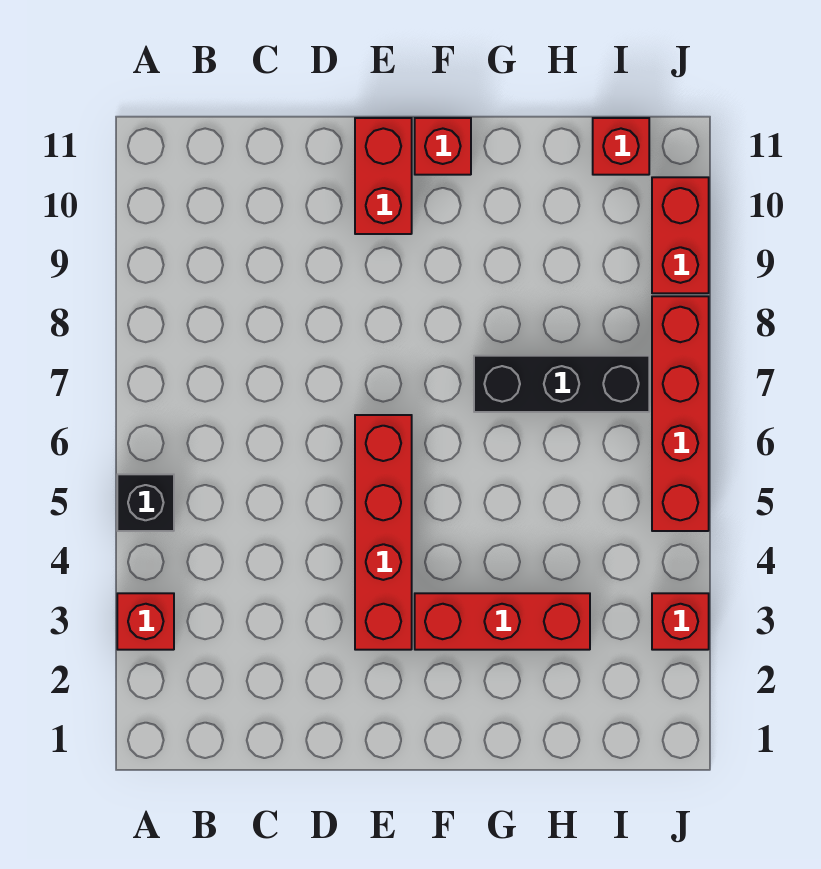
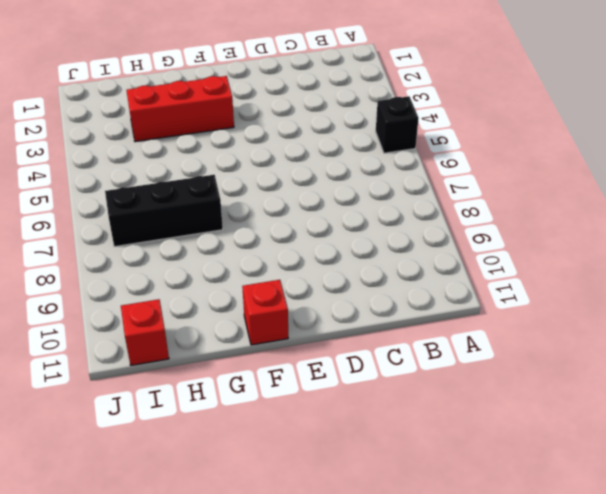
none -> red 1x1 brick [117,593,174,650]
none -> red 1x4 brick [355,415,412,650]

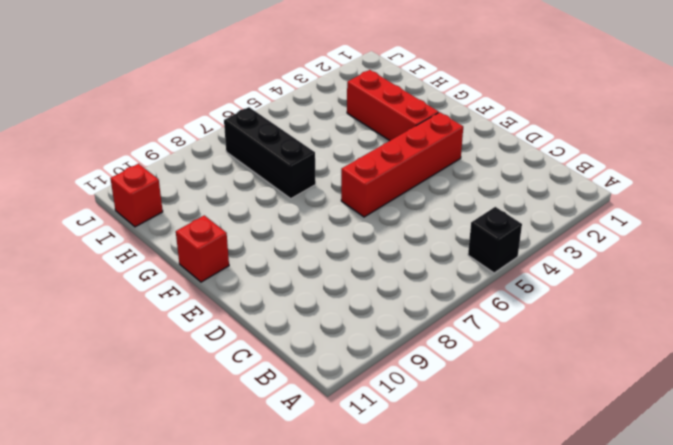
none -> red 1x1 brick [117,593,174,650]
none -> red 1x2 brick [355,118,412,234]

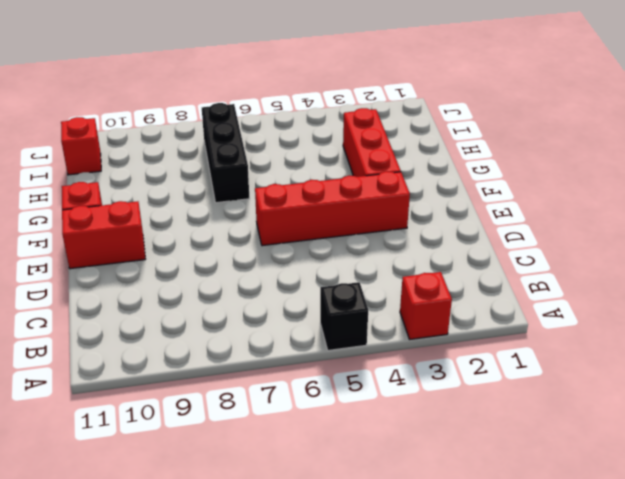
none -> red 1x1 brick [652,593,709,650]
none -> red 1x4 brick [652,296,709,531]

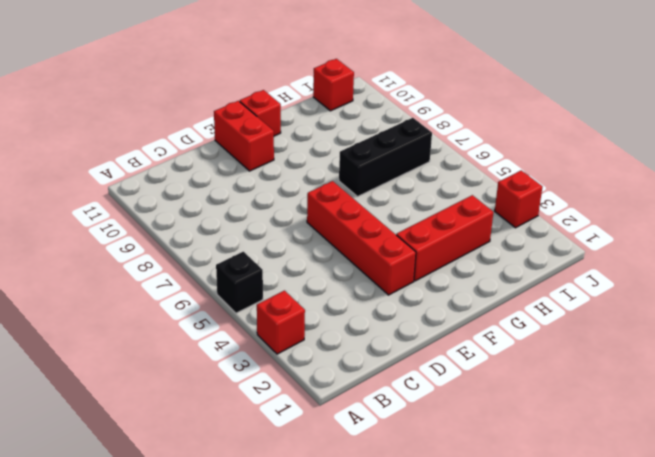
none -> red 1x4 brick [652,296,709,531]
none -> red 1x2 brick [652,177,709,293]

